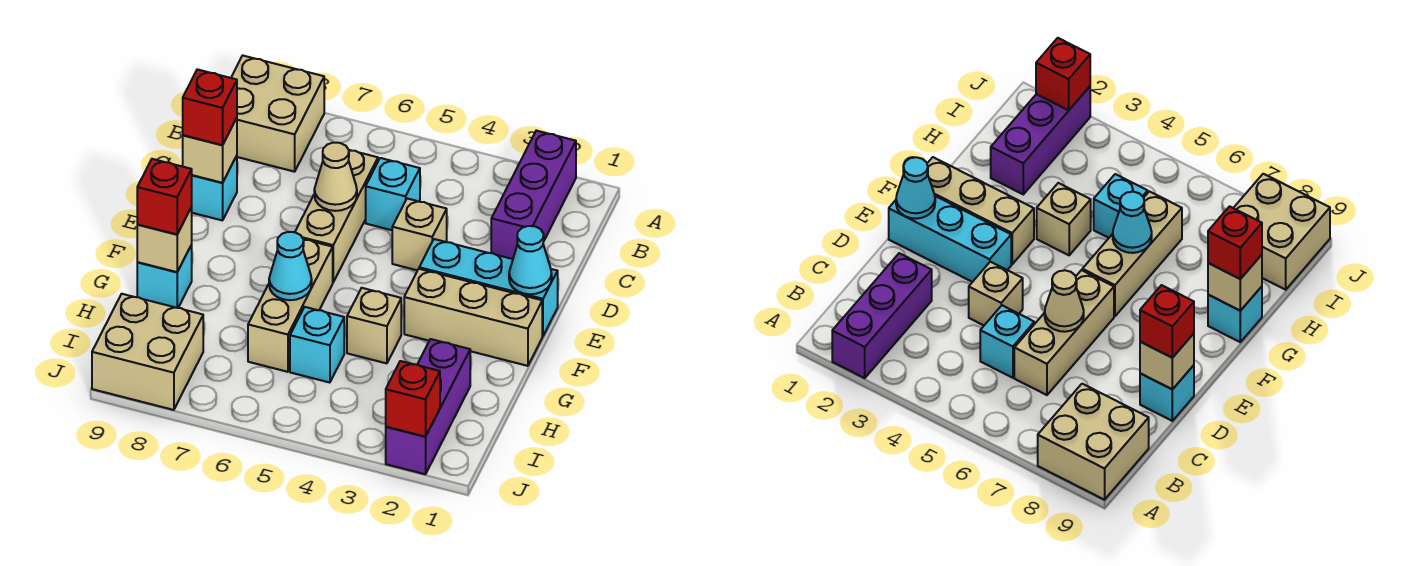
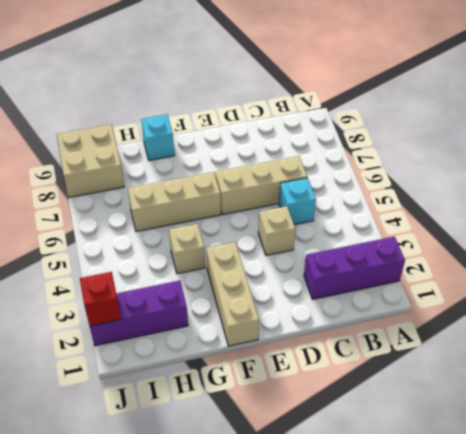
none -> tan 2x2 brick [231,55,324,172]
none -> cyan 1x1 brick [192,156,237,220]
none -> cyan 1x3 brick [419,239,558,336]

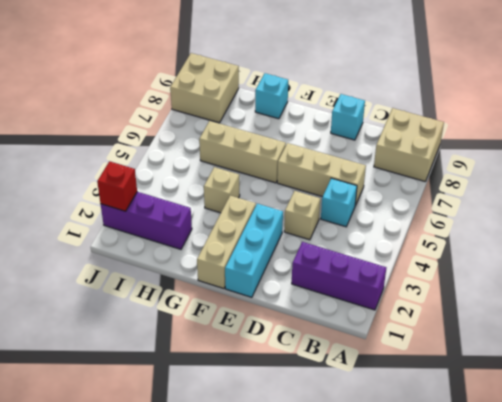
none -> cyan 1x1 brick [290,307,344,383]
none -> tan 1x1 cone [314,143,357,211]
none -> tan 1x1 brick [183,118,237,183]

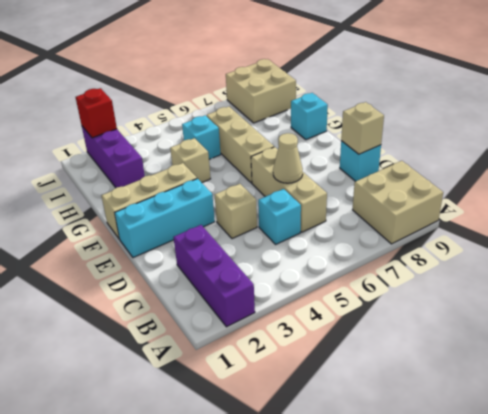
none -> cyan 1x1 cone [509,226,552,294]
none -> cyan 1x1 cone [269,232,312,300]
none -> tan 1x1 brick [137,207,192,272]

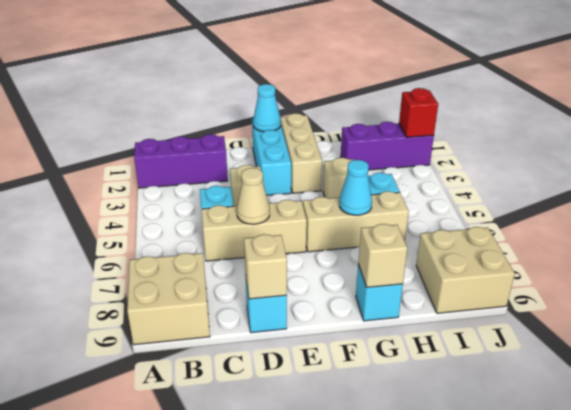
none -> red 1x1 brick [183,69,237,145]
none -> red 1x1 brick [137,159,192,234]

